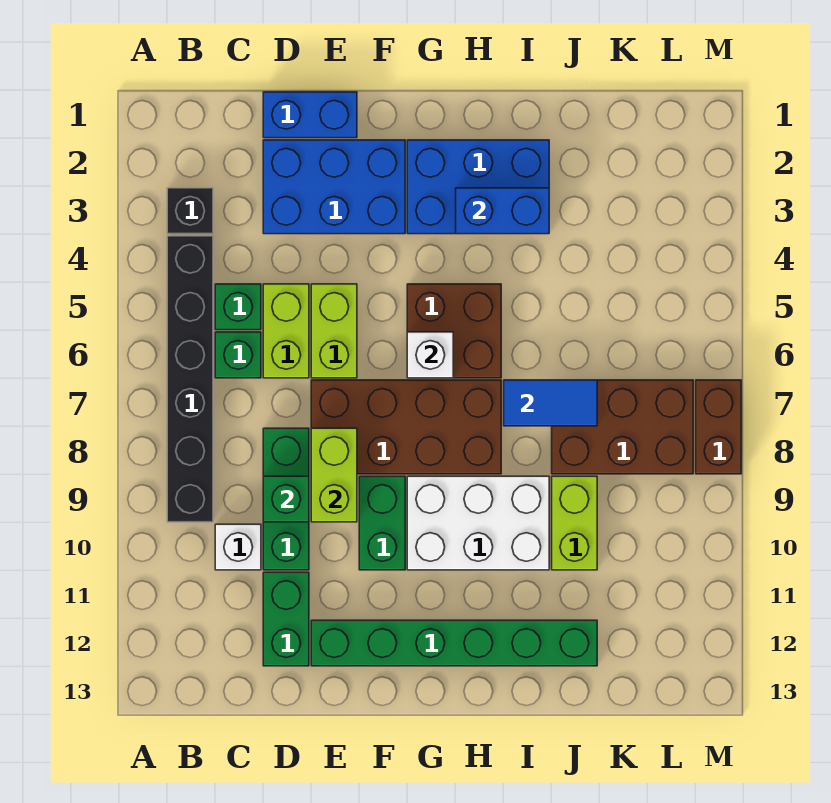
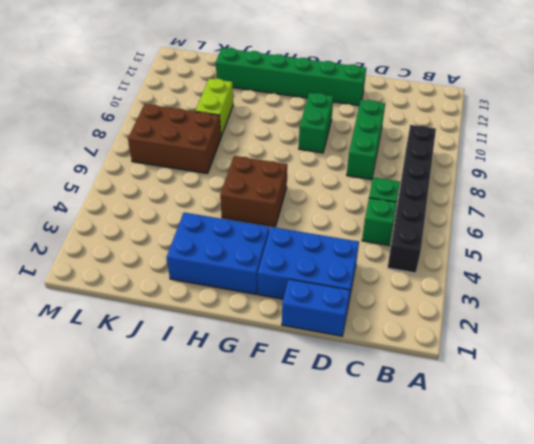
none -> black 1x1 brick [167,188,213,234]
none -> white 1x1 brick [215,524,261,570]
none -> lime 1x2 brick [263,284,309,378]

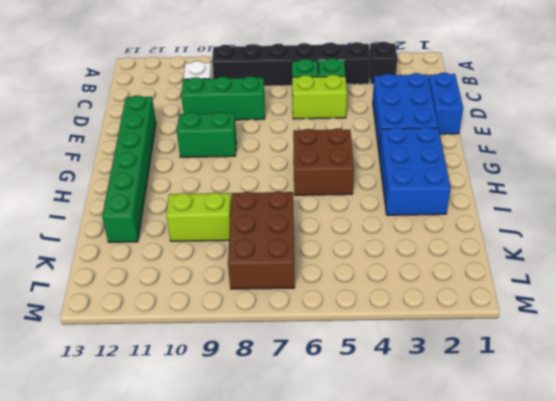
none -> green 1x2 brick [263,572,309,666]
none -> lime 1x2 brick [311,284,357,378]
none -> brown 2x4 brick [311,380,501,474]

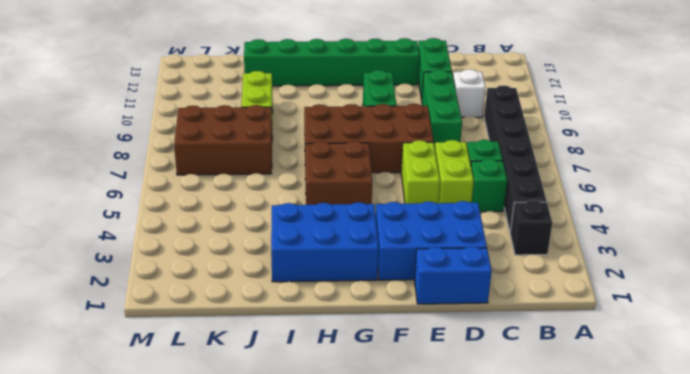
none -> white 2x3 brick [407,476,549,570]
none -> brown 1x2 brick [696,380,741,474]
none -> green 1x1 brick [263,476,309,522]

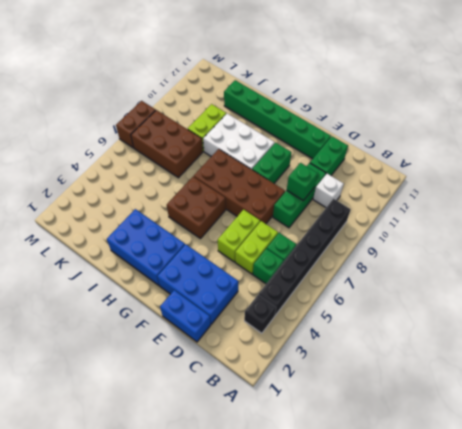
none -> lime 1x2 brick [311,428,357,522]
none -> white 1x1 brick [407,332,453,378]
none -> blue 1x2 brick [456,188,549,234]

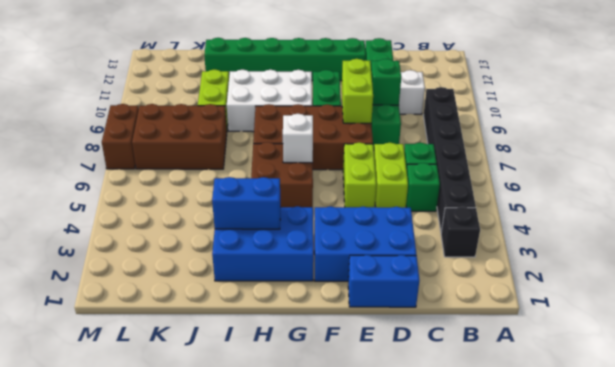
none -> blue 1x2 tile [504,380,597,426]

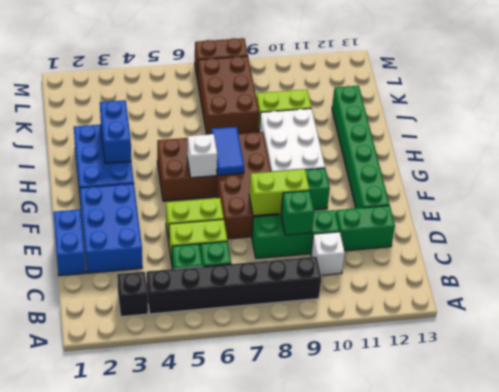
blue 1x2 tile [211,127,244,175] -> blue 1x2 tile moved to [504,380,597,426]

